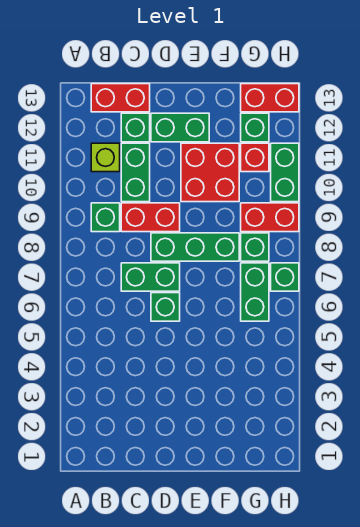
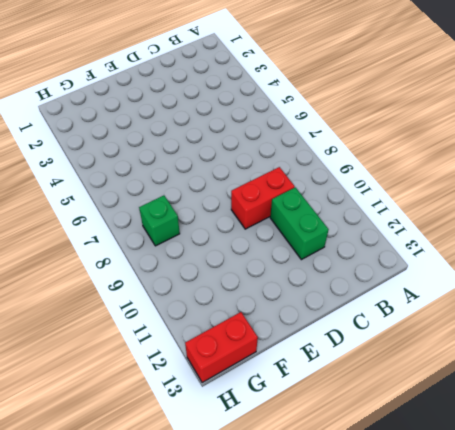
none -> green 1x1 brick [91,203,120,232]
none -> lime 1x1 brick [91,143,120,172]
none -> red 1x2 brick [91,84,150,112]

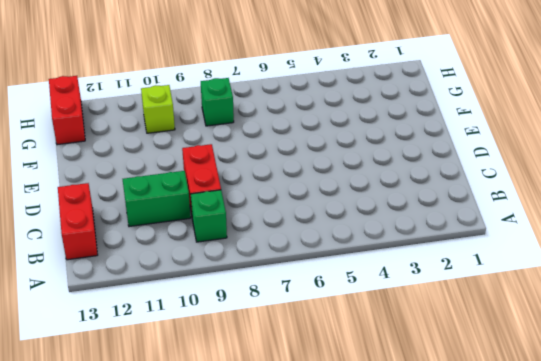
lime 1x1 brick [141,85,175,133] -> lime 1x1 brick moved to [91,143,120,172]
none -> green 1x2 brick [121,263,180,291]
none -> green 1x1 brick [121,113,150,142]
none -> green 1x1 brick [151,293,180,321]

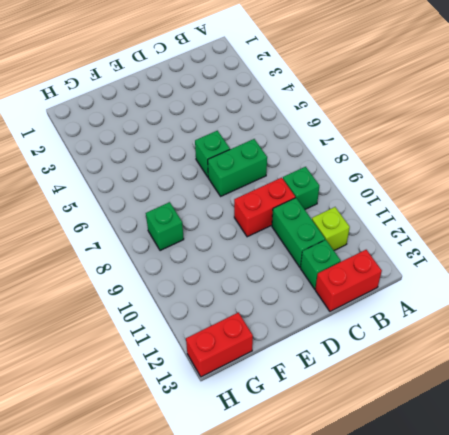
none -> green 1x3 brick [151,233,239,261]
none -> green 1x2 brick [151,113,209,142]
none -> red 2x2 brick [181,143,239,202]

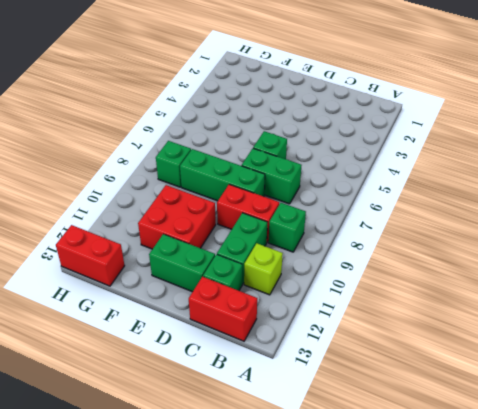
none -> green 1x2 brick [241,263,269,321]
none -> red 1x2 brick [241,203,299,232]
none -> red 1x1 brick [241,143,269,172]

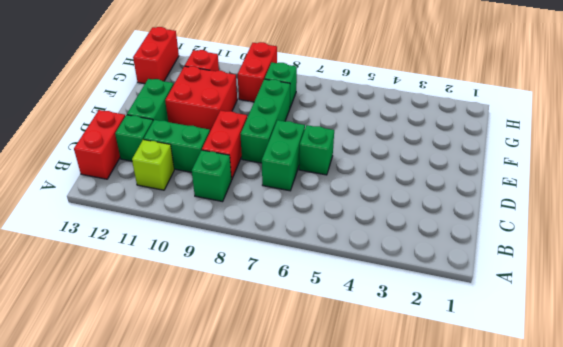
none -> green 1x2 brick [241,263,269,321]
none -> green 1x1 brick [241,113,269,142]
none -> green 1x1 brick [271,263,299,291]

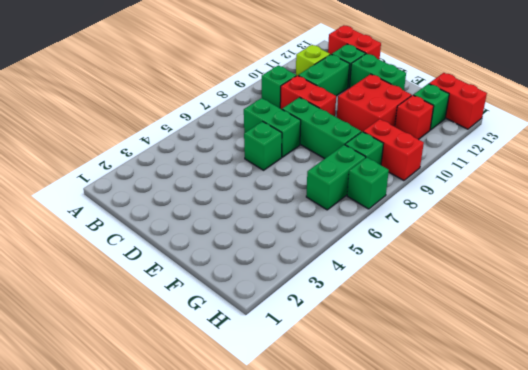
none -> green 1x2 brick [271,143,299,202]

